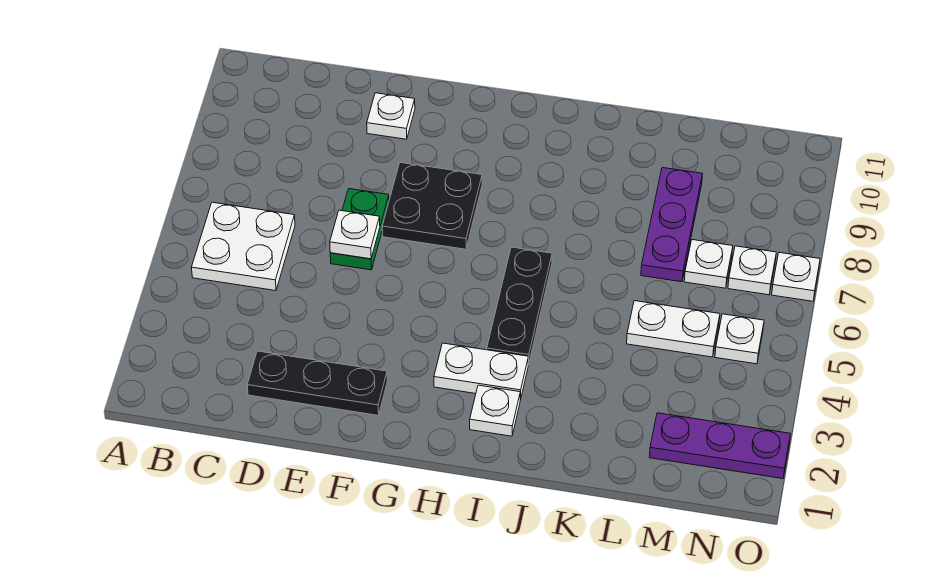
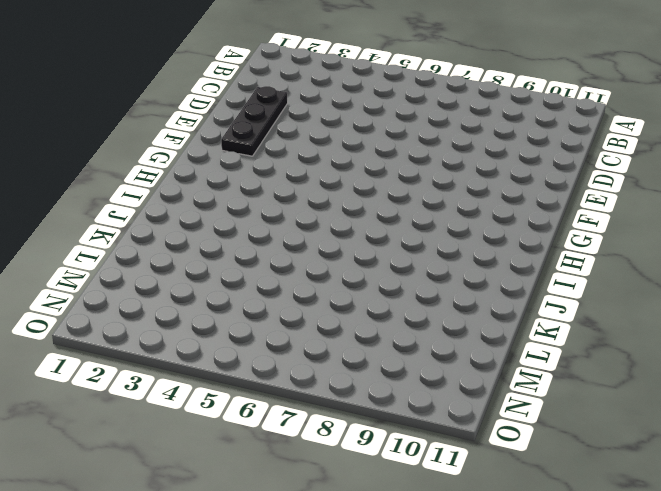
none -> white 2x2 plate [192,202,295,291]
none -> green 1x2 plate [330,189,389,270]
none -> white 1x1 plate [367,93,415,139]

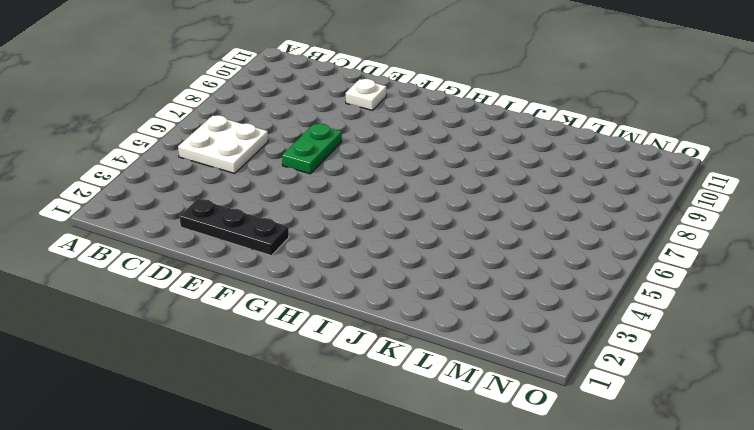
none -> black 2x2 plate [382,162,482,249]
none -> white 1x2 plate [434,343,528,400]
none -> white 1x1 plate [470,385,520,436]

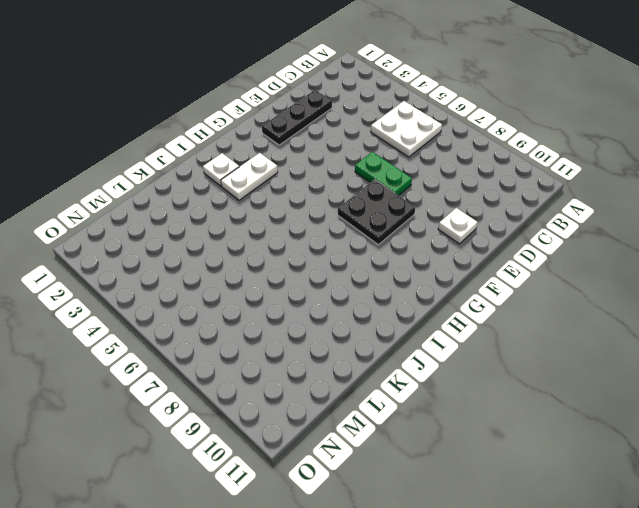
none -> black 1x3 plate [487,247,552,365]
none -> white 1x2 plate [627,301,720,357]
none -> purple 1x3 plate [641,168,702,282]

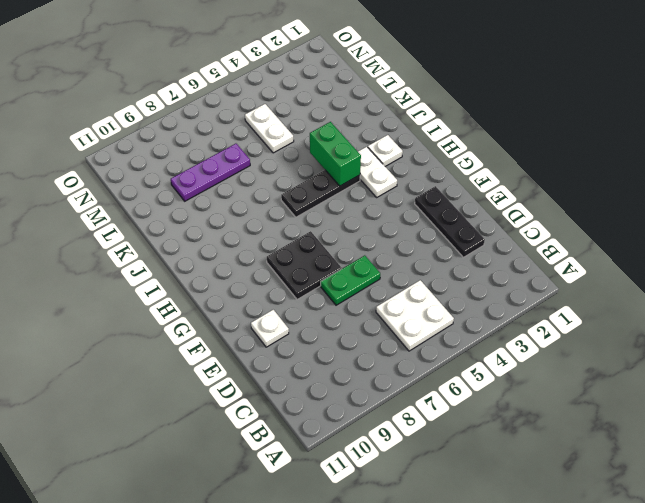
green 1x2 brick [310,122,361,186] -> none
none -> purple 1x3 plate [649,413,790,479]
none -> white 1x1 plate [684,240,733,288]
none -> white 1x1 plate [715,314,764,364]

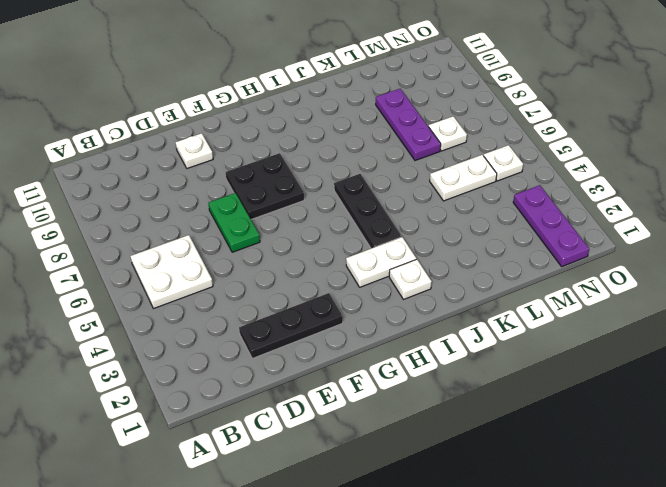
purple 1x3 plate [513,185,589,266] -> purple 1x3 plate turned to [649,413,790,479]
none -> white 1x1 plate [728,246,776,295]
none -> white 1x1 plate [772,253,820,301]
none -> white 1x1 plate [330,210,380,259]

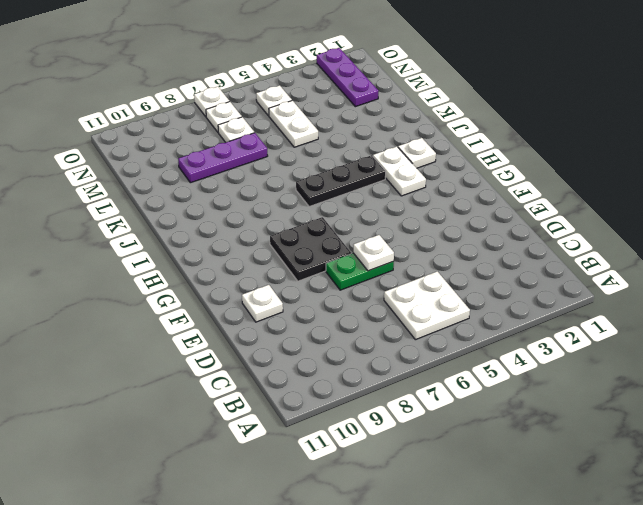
none -> black 1x3 plate [247,351,387,415]

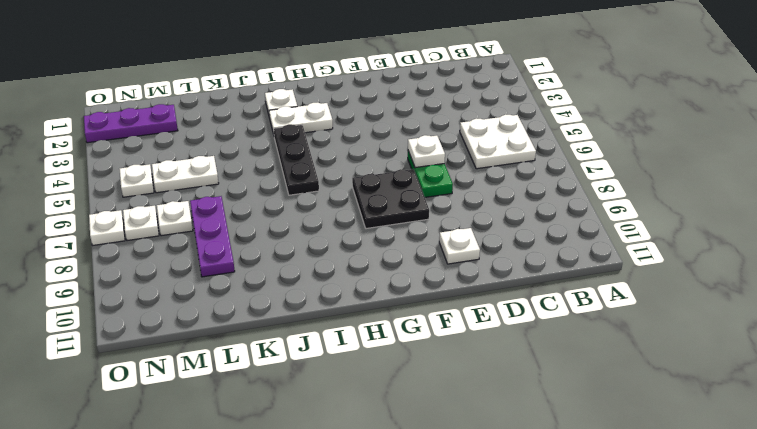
none -> black 1x3 plate [247,351,387,415]

